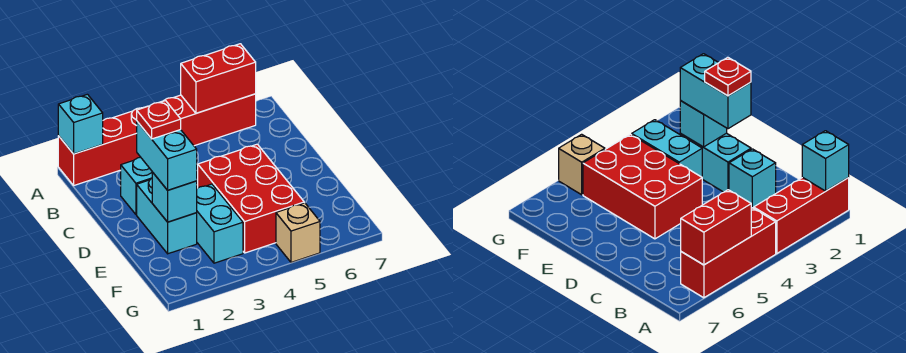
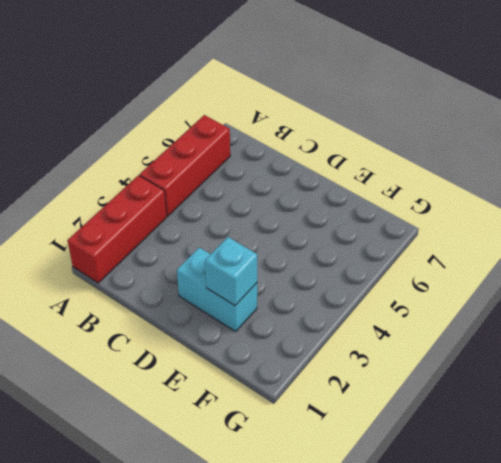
none -> cyan 1x1 brick [121,157,152,215]
none -> red 2x3 brick [198,144,304,253]
none -> cyan 1x2 brick [197,184,243,263]

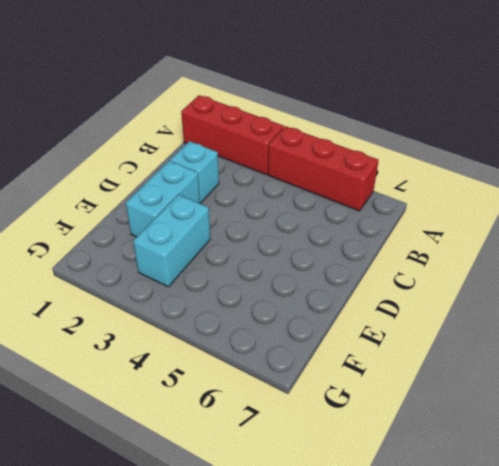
none -> red 2x3 brick [198,144,304,253]
none -> tan 1x1 brick [276,203,320,262]
none -> cyan 1x1 brick [58,94,103,154]

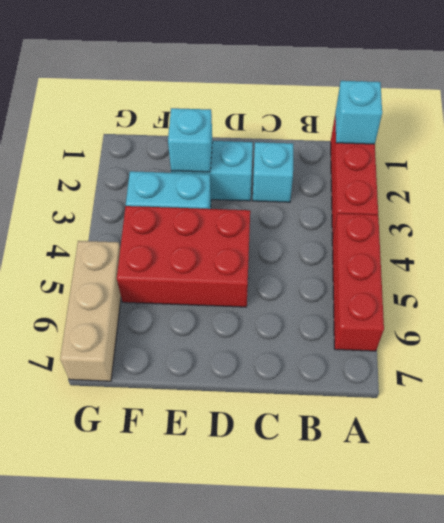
tan 1x3 brick [60,241,121,381] -> tan 1x1 brick [276,203,320,262]
none -> red 1x2 brick [181,44,256,113]
none -> cyan 1x2 brick [137,122,197,190]
none -> red 1x1 plate [137,101,181,139]

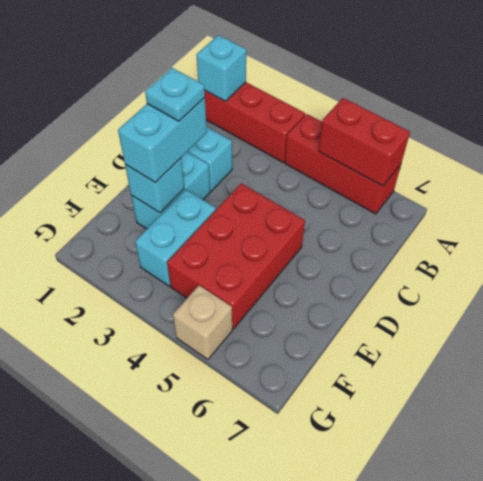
cyan 1x1 plate [145,68,205,121] -> red 1x1 plate [137,101,181,139]

